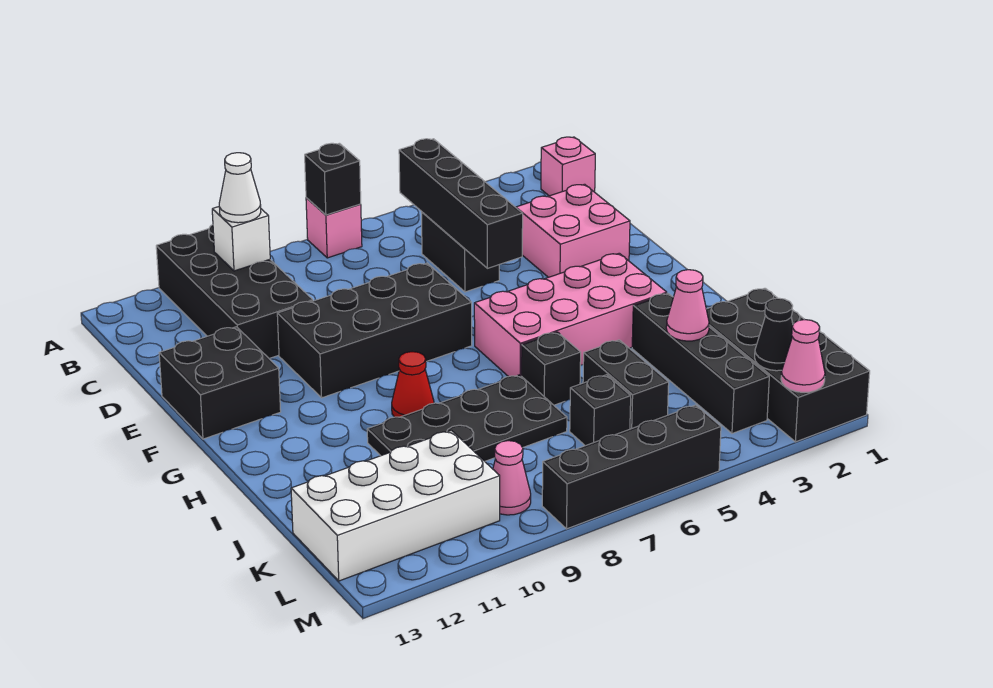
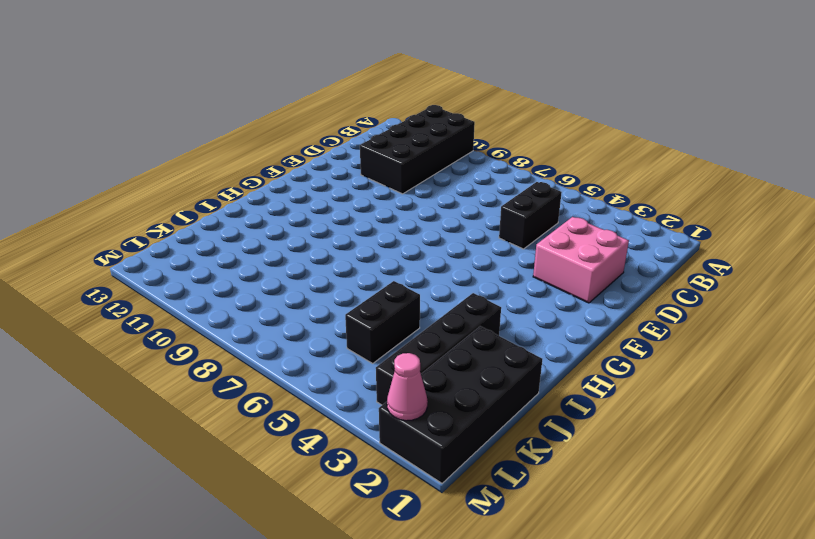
none -> pink 1x1 brick [306,198,362,258]
none -> pink 1x1 brick [541,137,595,196]
none -> black 2x4 brick [277,263,472,398]

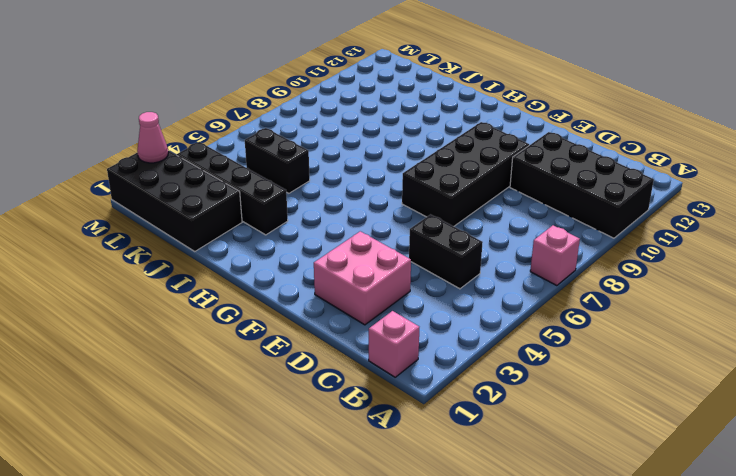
none -> black 2x2 brick [159,327,281,439]
none -> pink 2x4 brick [474,253,667,377]
none -> red 1x1 cone [392,352,434,417]

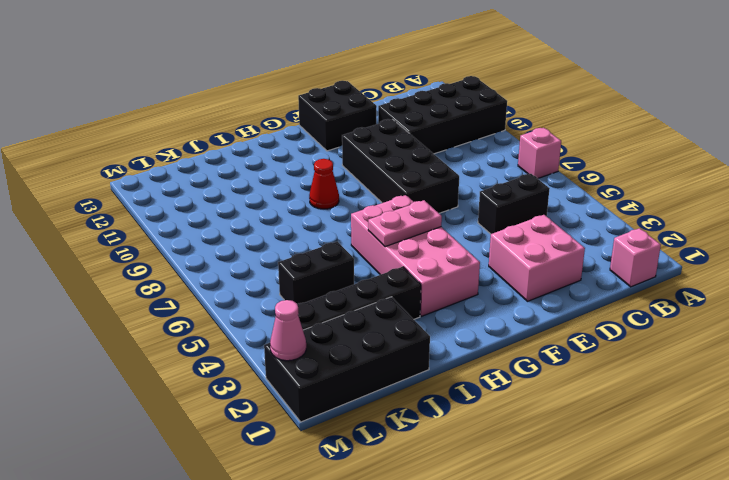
pink 1x2 plate [368,200,442,247] -> none
none -> black 1x1 brick [521,332,581,405]
none -> black 2x4 plate [367,375,567,461]
none -> black 1x1 brick [570,375,631,446]

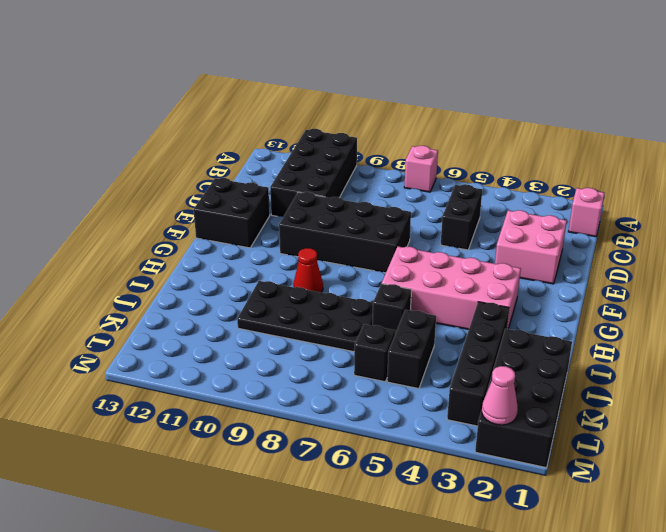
none -> white 2x4 brick [291,431,500,581]
none -> pink 1x1 cone [493,441,531,515]
none -> black 1x4 brick [542,405,721,529]

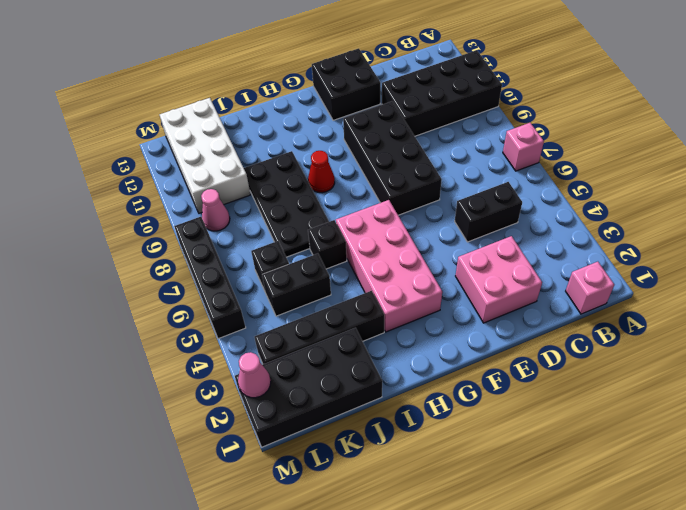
none -> black 1x1 brick [305,143,361,215]
none -> black 1x4 brick [399,139,523,268]
none -> white 1x1 brick [212,207,270,271]

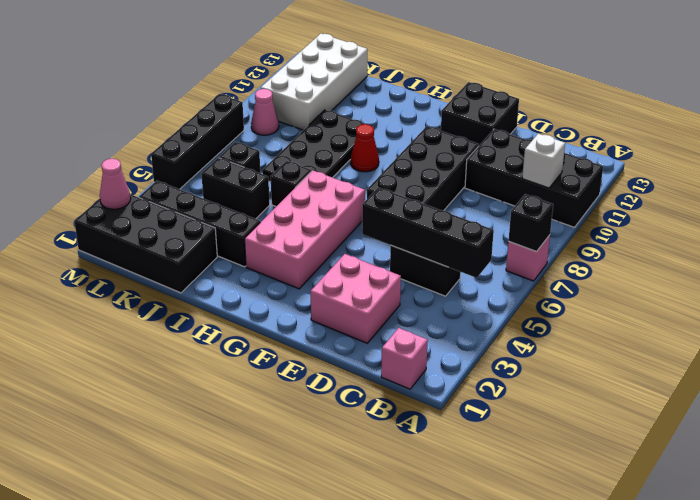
none -> pink 1x1 cone [666,270,709,341]
none -> black 1x1 cone [755,298,793,371]
none -> white 1x1 cone [219,153,261,223]

